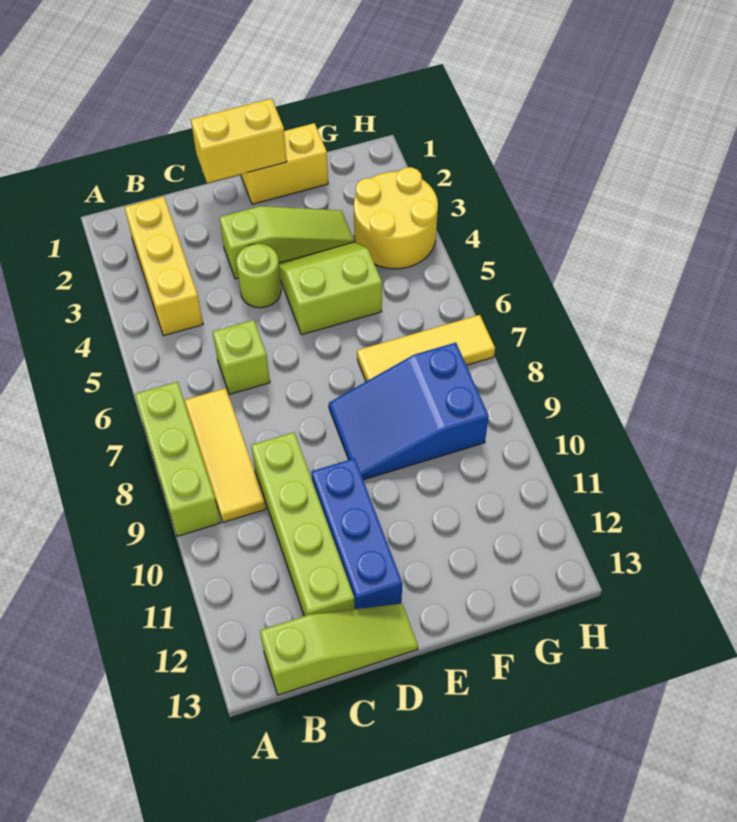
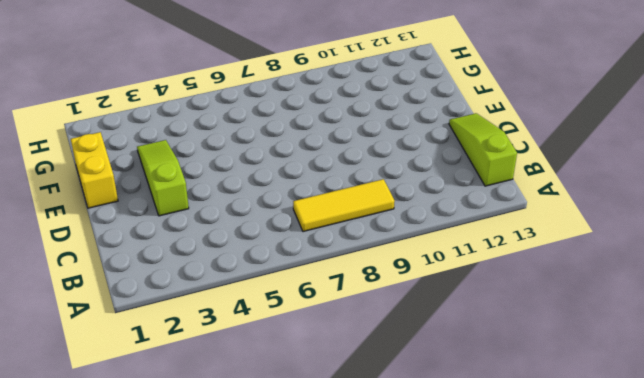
none -> lime 1x3 brick [135,382,220,536]
none -> yellow 1x3 brick [125,197,203,336]
none -> lime 1x1 brick [213,320,270,394]

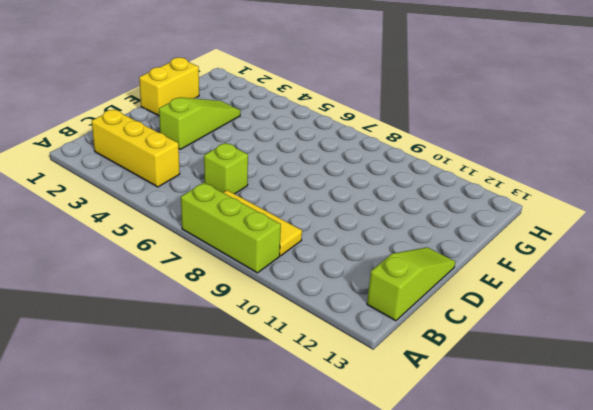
none -> lime 1x4 brick [251,432,355,616]
none -> lime 1x1 round brick [236,244,281,308]
none -> blue 1x3 brick [311,458,402,609]

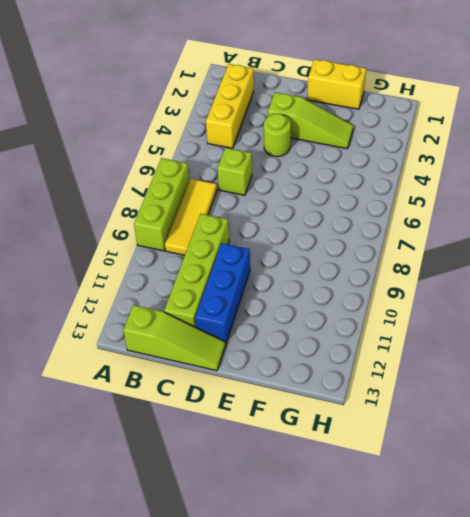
none -> lime 2x2 slope [279,242,382,335]
none -> blue 2x3 slope [329,343,489,480]
none -> yellow 1x3 tile [357,315,495,381]

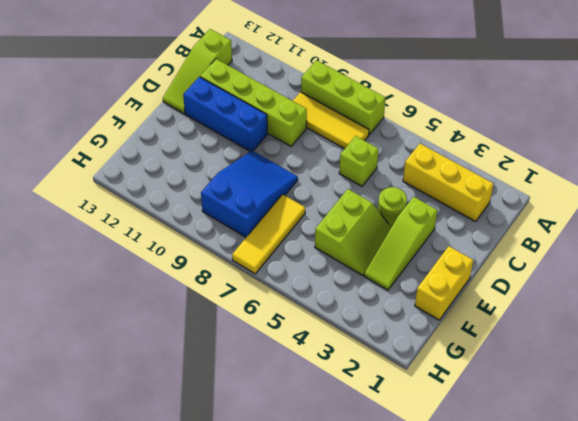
none -> yellow 2x2 round brick [354,167,438,269]
none -> yellow 1x2 brick [191,99,287,183]

